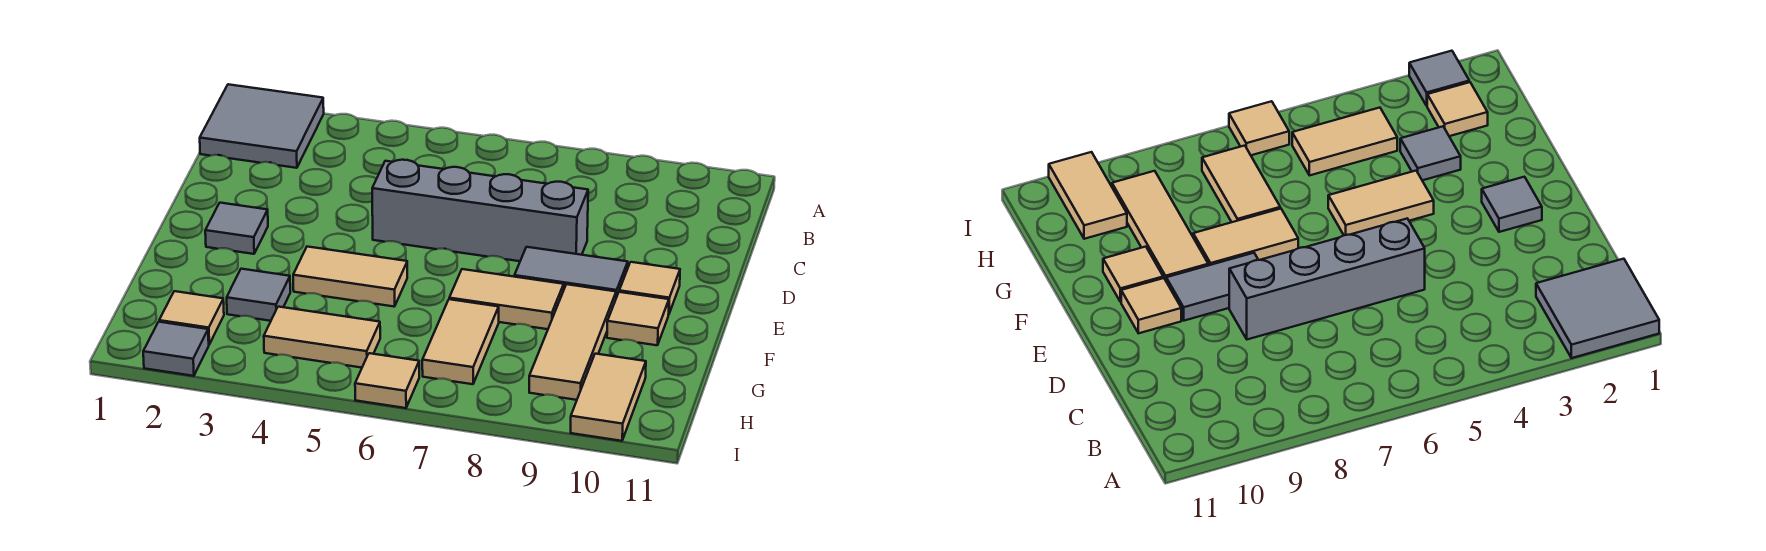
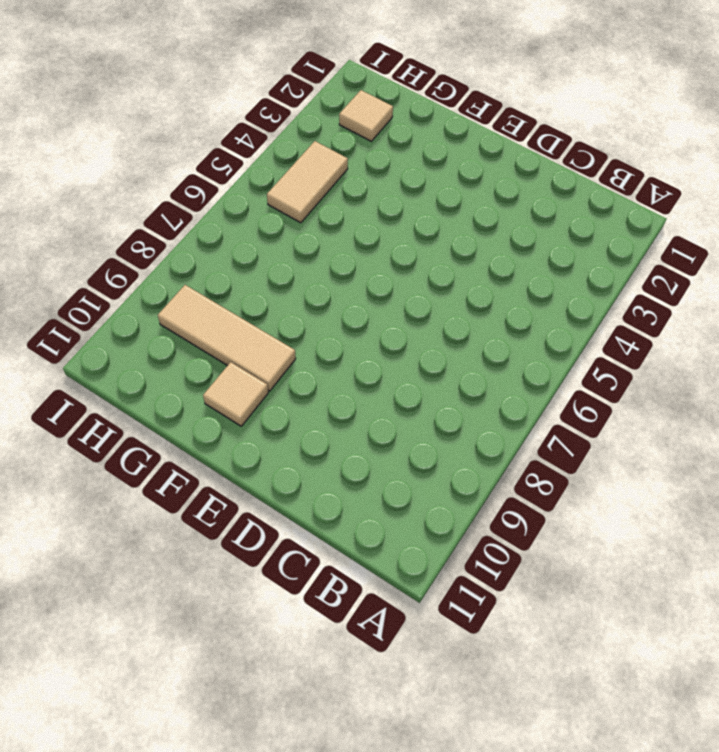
none -> grey 2x2 tile [200,84,324,168]
none -> grey 1x4 brick [372,160,588,261]
none -> grey 1x1 tile [205,203,268,254]

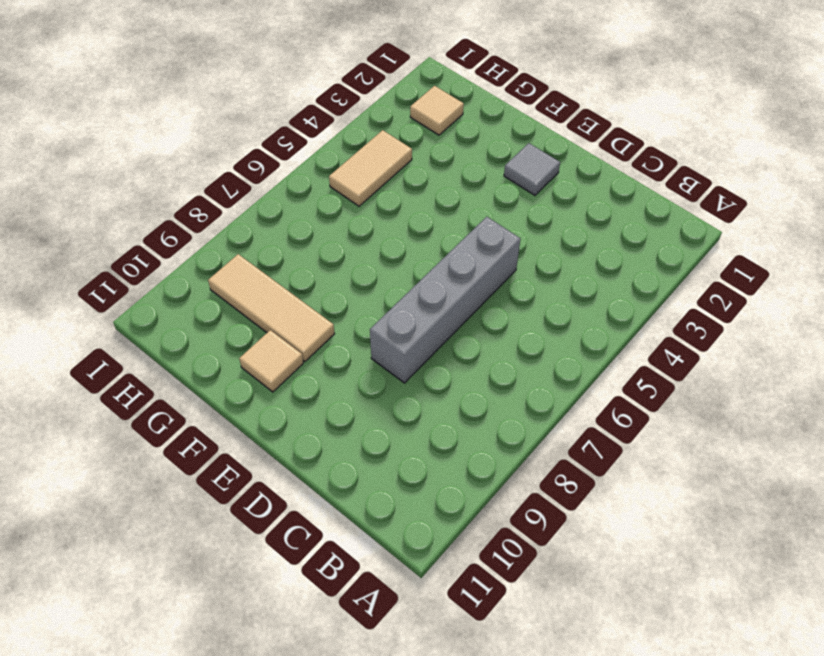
none -> grey 2x2 tile [200,84,324,168]
none -> grey 1x2 tile [514,247,628,298]
none -> tan 1x1 tile [619,262,680,315]

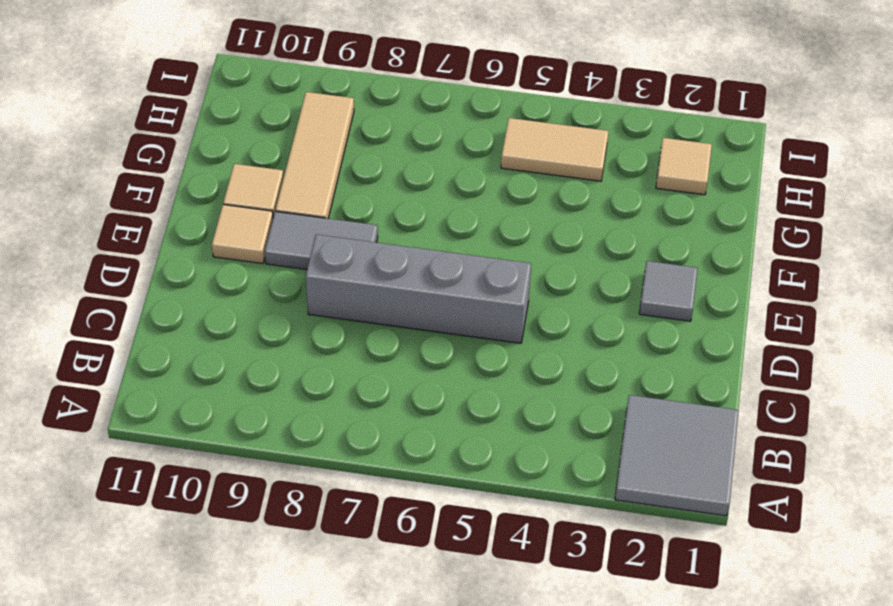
none -> tan 1x2 tile [293,247,407,307]
none -> tan 1x2 tile [449,269,564,329]
none -> grey 1x1 tile [227,269,290,321]

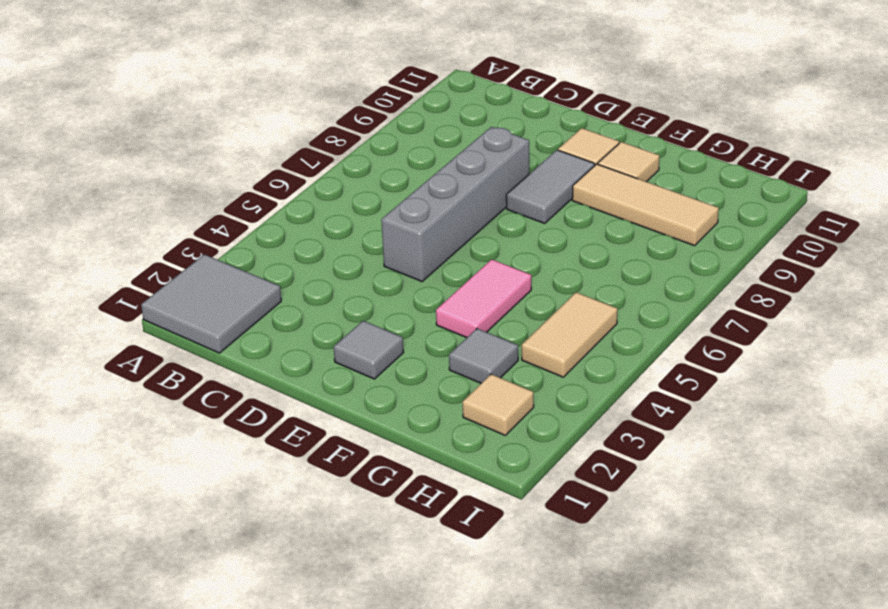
pink 1x2 tile [436,259,531,338] -> tan 1x2 tile [293,247,407,307]
none -> tan 1x2 tile [449,269,564,329]
none -> tan 1x2 tile [422,299,499,384]
none -> tan 1x2 tile [571,354,646,441]

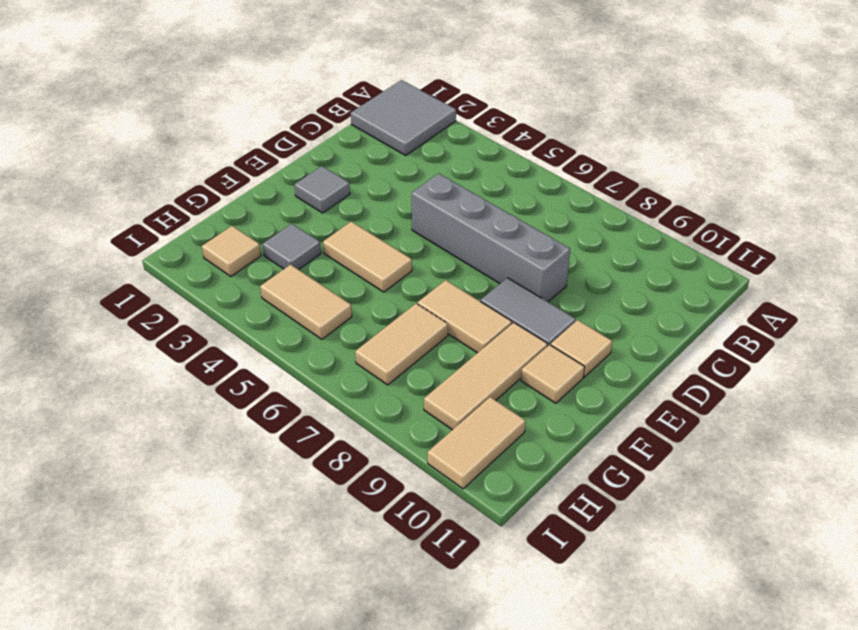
none -> grey 1x1 tile [143,322,209,376]
none -> tan 1x1 tile [355,353,419,408]

